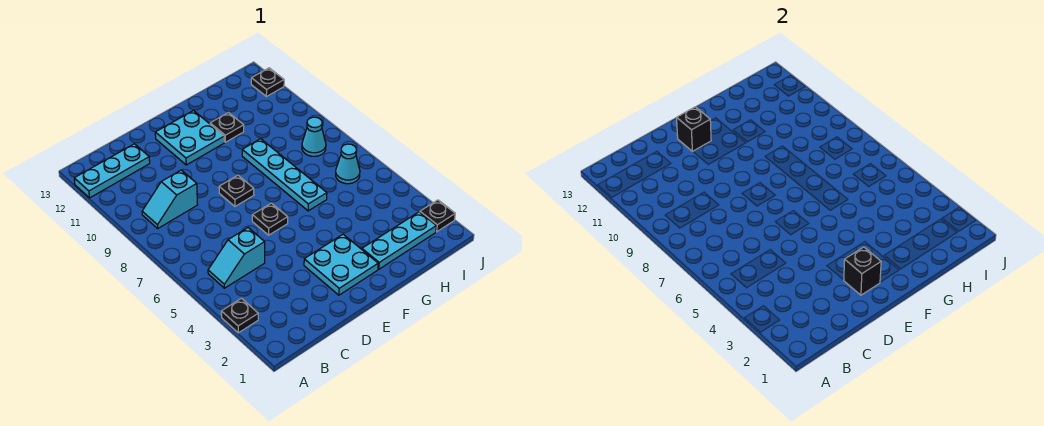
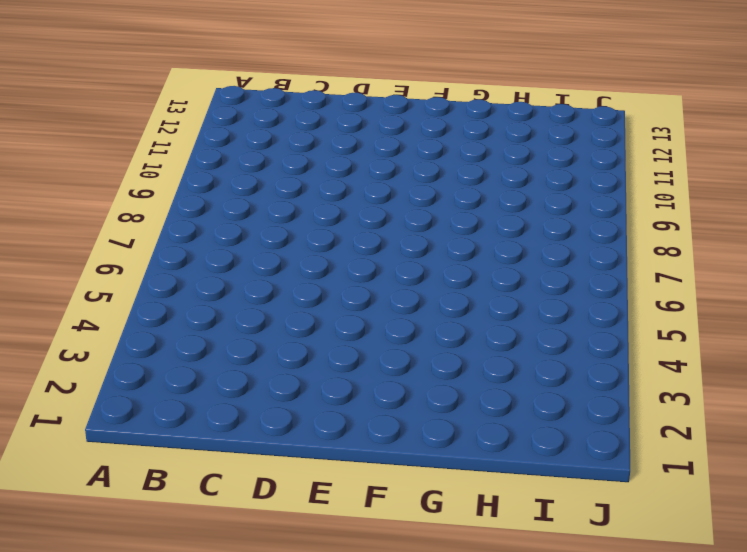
none -> black 1x1 plate [221,298,258,333]
none -> cyan 1x3 plate [74,144,150,198]
none -> cyan 1x2 slope [208,228,265,288]

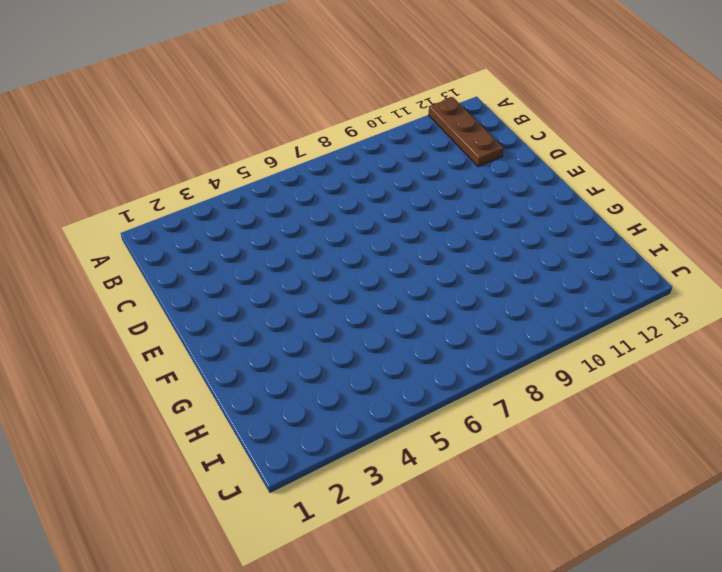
brown 1x3 plate [429,97,503,167] -> cyan 1x3 plate [74,144,150,198]
none -> black 1x1 plate [221,298,258,333]
none -> cyan 1x2 slope [208,228,265,288]
none -> cyan 1x2 slope [142,170,197,228]

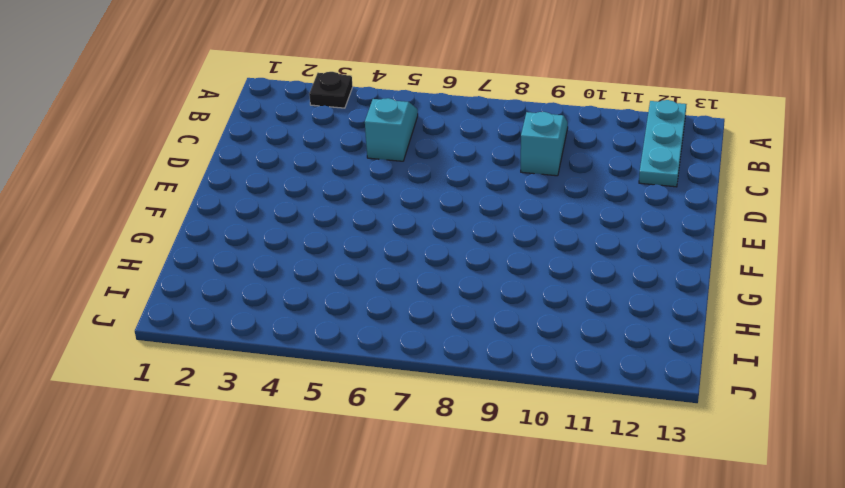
none -> cyan 2x2 plate [304,234,378,295]
none -> black 1x1 plate [252,203,288,235]
none -> black 1x1 plate [219,175,254,206]

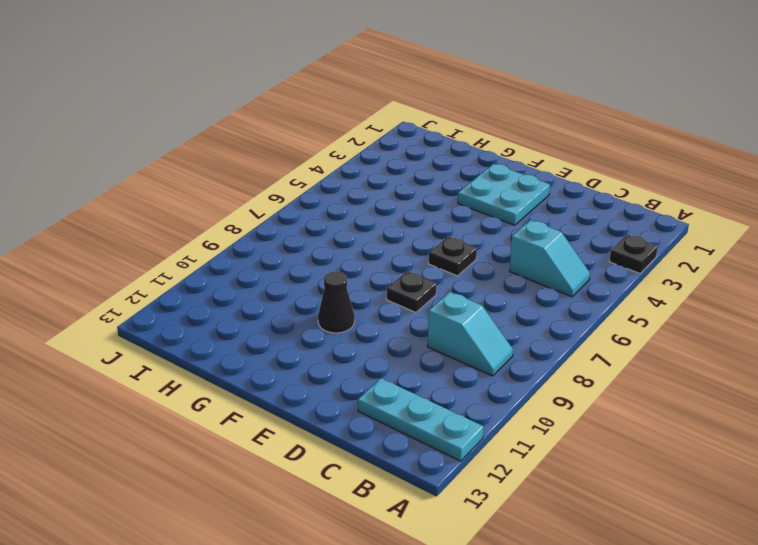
black 1x1 cone [318,272,355,333] -> none
none -> cyan 2x2 plate [155,111,224,165]
none -> cyan 1x3 plate [362,212,436,269]
none -> cyan 1x4 plate [242,139,327,211]

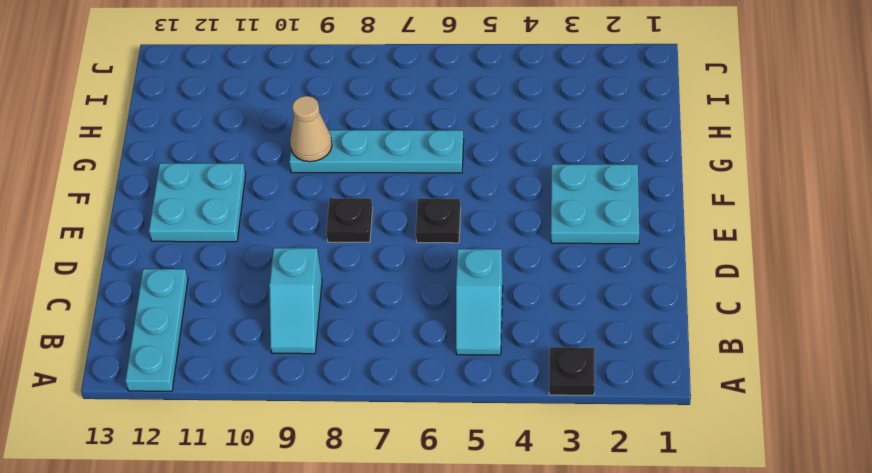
tan 1x1 cone [290,96,332,162] -> none
none -> cyan 1x3 plate [362,212,436,269]
none -> black 1x1 plate [210,113,244,142]
none -> cyan 1x1 cone [336,144,360,184]

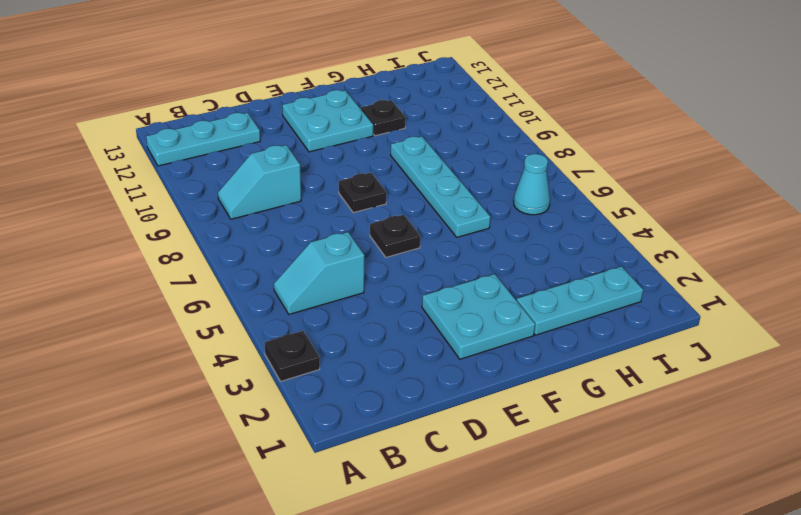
none -> cyan 1x1 cone [302,117,326,156]
none -> black 1x1 plate [420,200,455,232]
none -> black 1x1 plate [251,68,284,97]

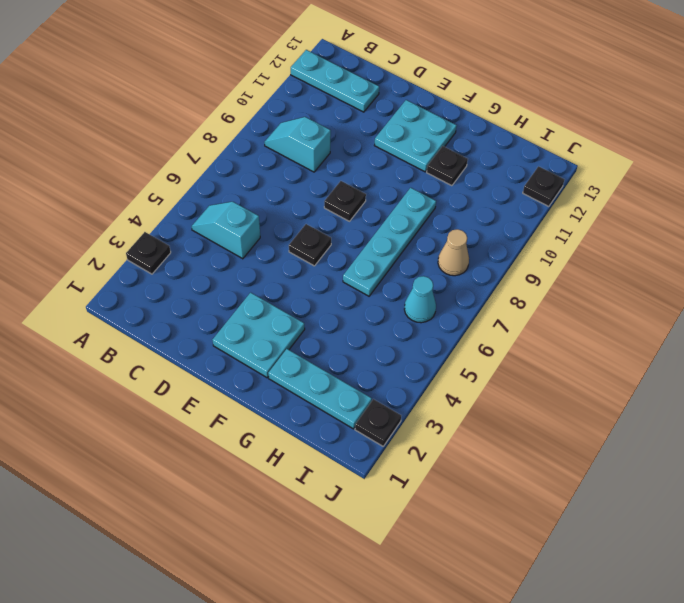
tan 1x1 cone [438,229,469,276] -> cyan 1x1 cone [302,117,326,156]
none -> black 1x1 brick [844,247,881,295]
none -> black 1x1 brick [677,107,711,151]

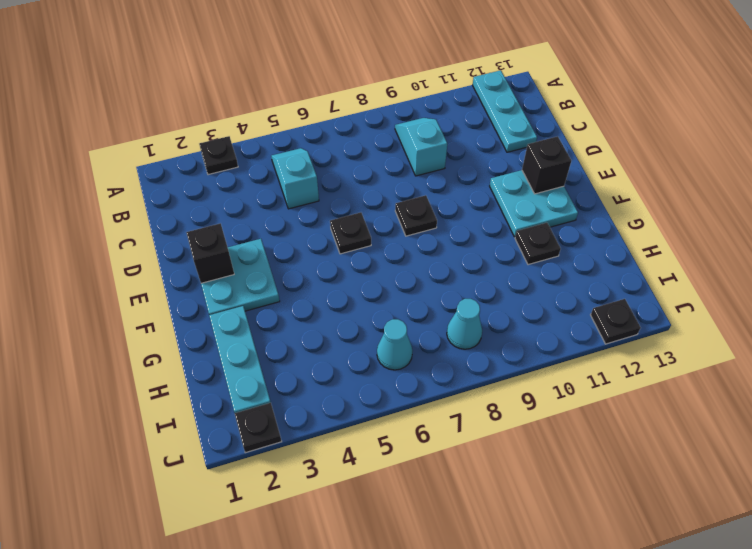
none -> cyan 1x4 plate [242,139,327,211]

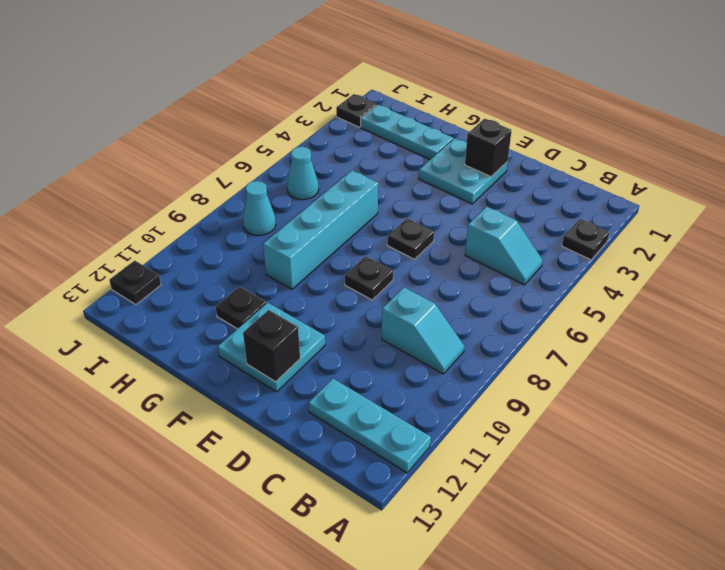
cyan 1x4 brick [263,170,378,289] -> cyan 1x4 plate [242,139,327,211]

